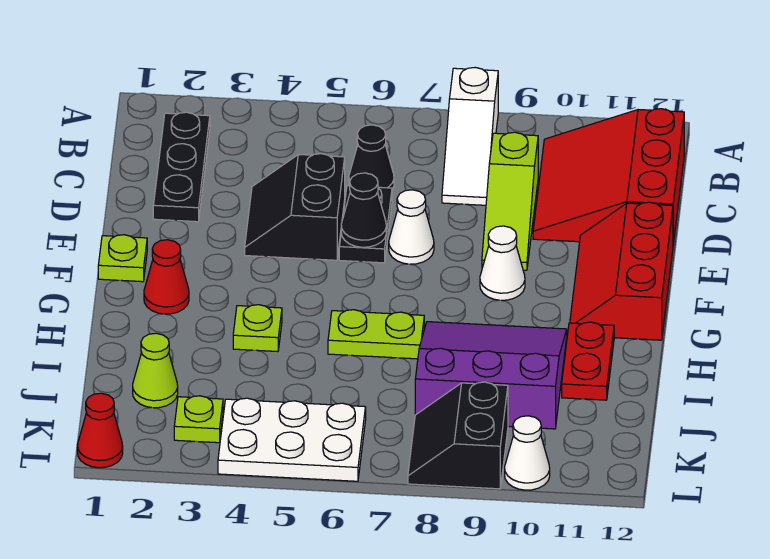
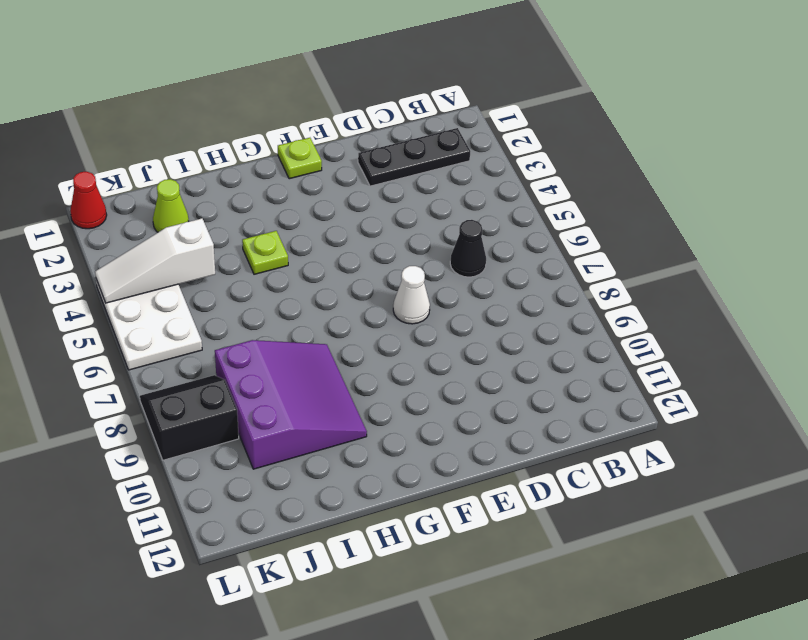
white 1x3 slope [95,218,215,303] -> white 1x3 slope moved to [442,68,498,205]
none -> red 3x3 slope [533,109,684,244]
none -> lime 1x3 slope [482,132,538,270]
none -> black 2x2 slope [245,154,345,260]

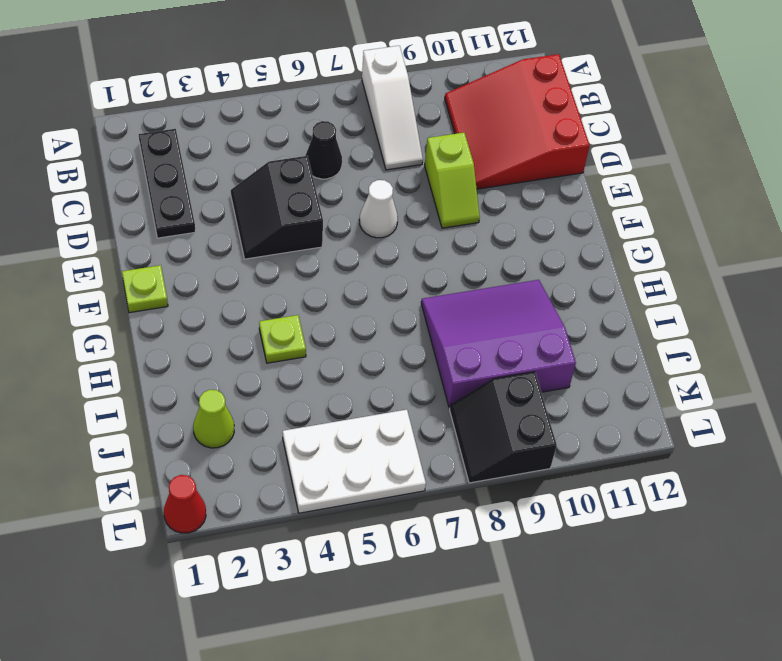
lime 1x2 slope [425,133,480,228] -> lime 1x3 slope [482,132,538,270]
none -> black 1x2 plate [339,186,392,263]
none -> red 2x3 slope [570,202,673,340]
none -> white 1x1 cone [480,226,525,300]

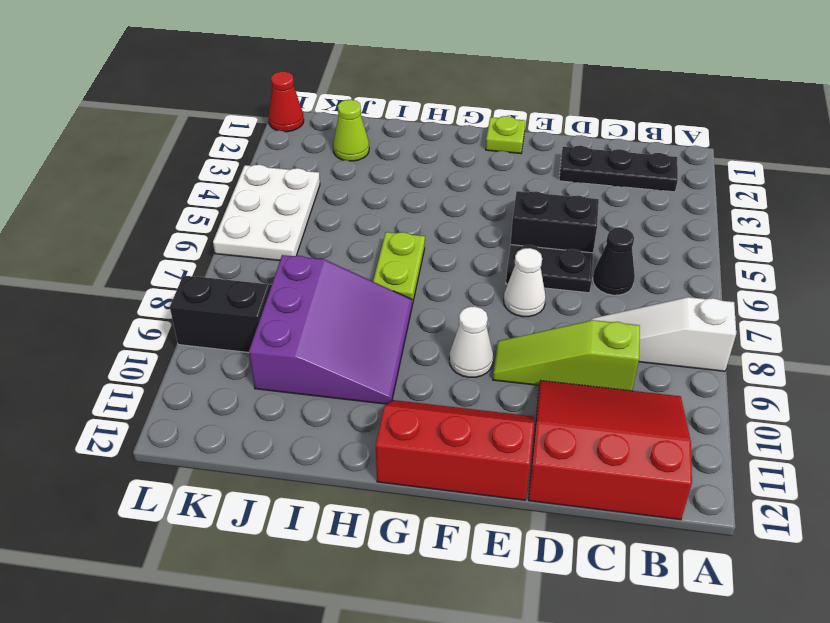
none -> red 1x1 cone [144,240,189,314]
none -> lime 1x1 plate [233,305,282,352]
none -> red 1x2 plate [562,322,614,400]

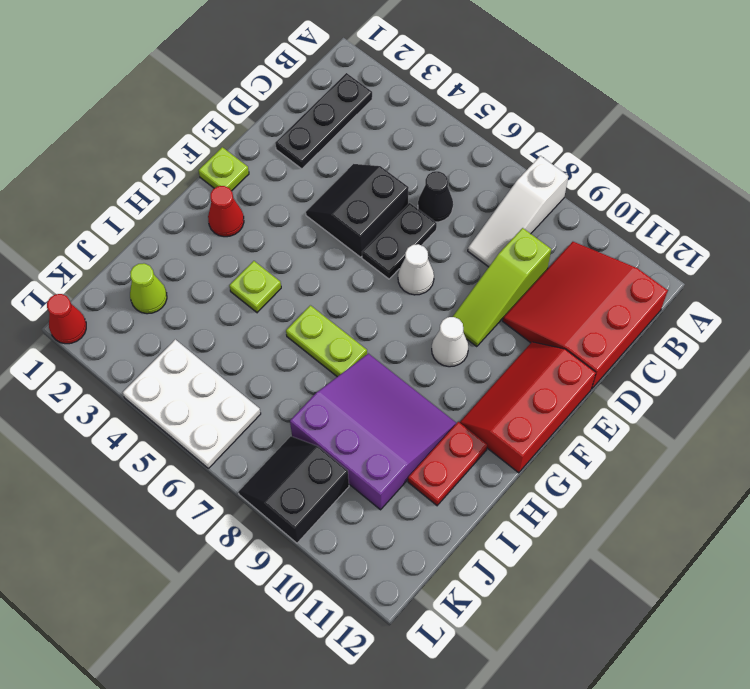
none -> lime 1x1 plate [174,396,223,443]
none -> white 1x1 cone [505,416,550,490]
none -> black 1x1 cone [341,173,386,247]

